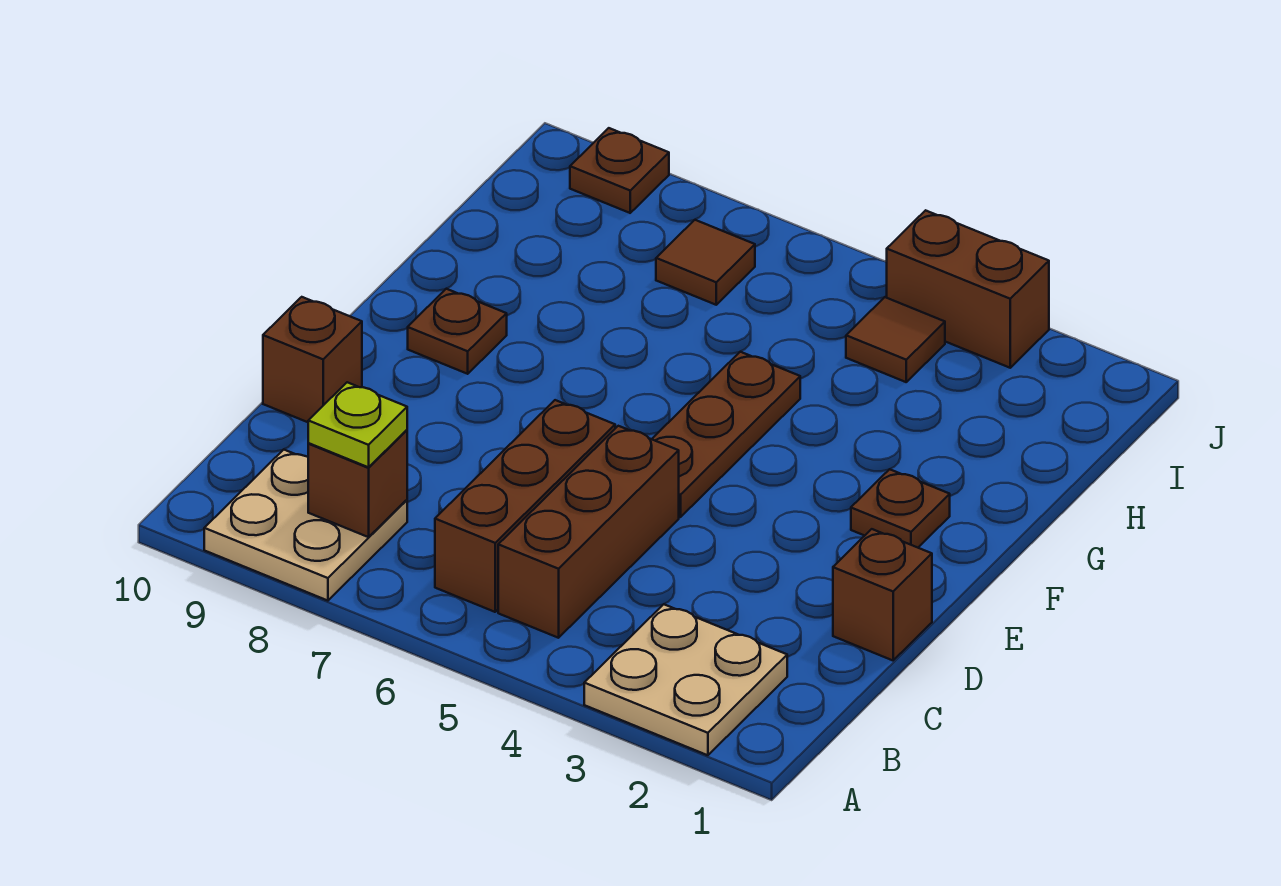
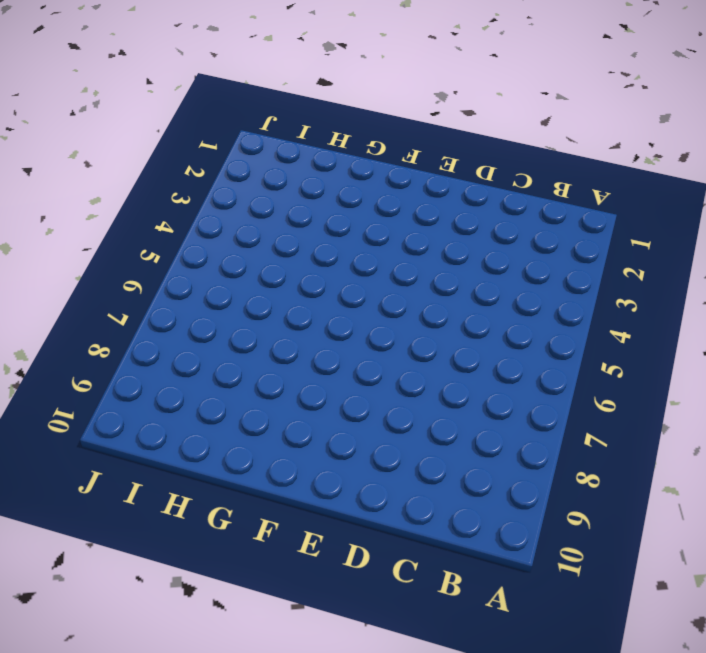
none -> tan 2x2 plate [584,604,787,755]
none -> tan 2x2 plate [204,450,407,601]
none -> brown 1x3 brick [498,426,679,638]

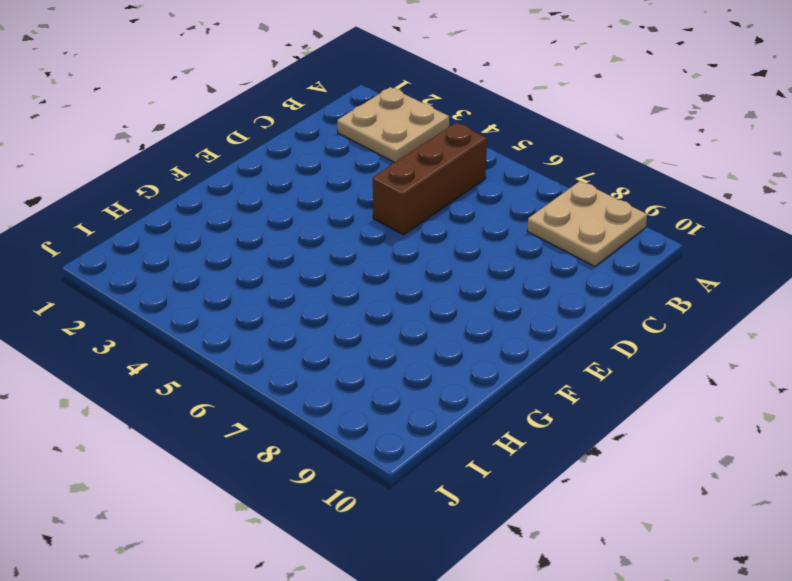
none -> brown 1x3 brick [435,400,615,612]
none -> brown 1x1 brick [833,529,932,660]
none -> brown 1x1 brick [263,297,362,422]

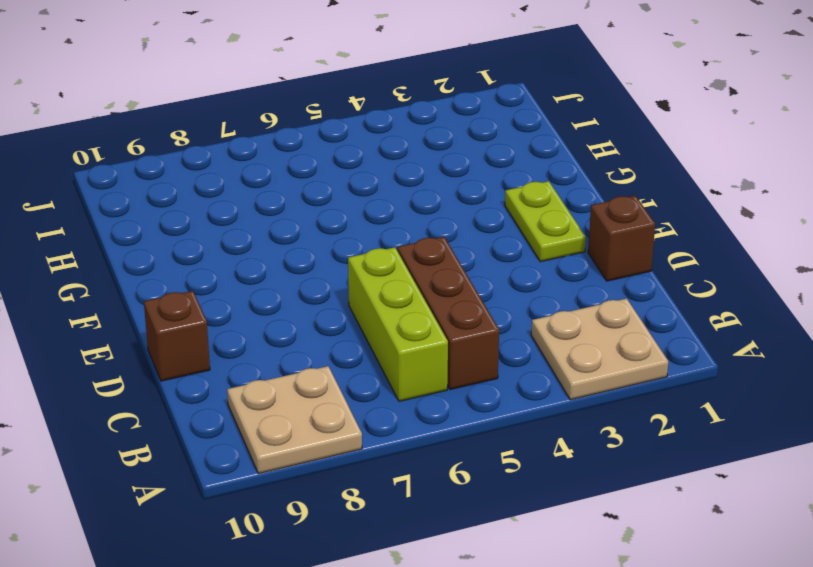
lime 1x3 brick [348,247,448,401] -> brown 1x3 brick [435,400,615,612]
lime 1x2 plate [505,181,586,262] -> brown 1x1 plate [851,469,950,548]
none -> brown 1x3 plate [652,352,800,517]
none -> brown 1x1 plate [408,289,507,374]
none -> brown 1x1 tile [846,297,945,382]

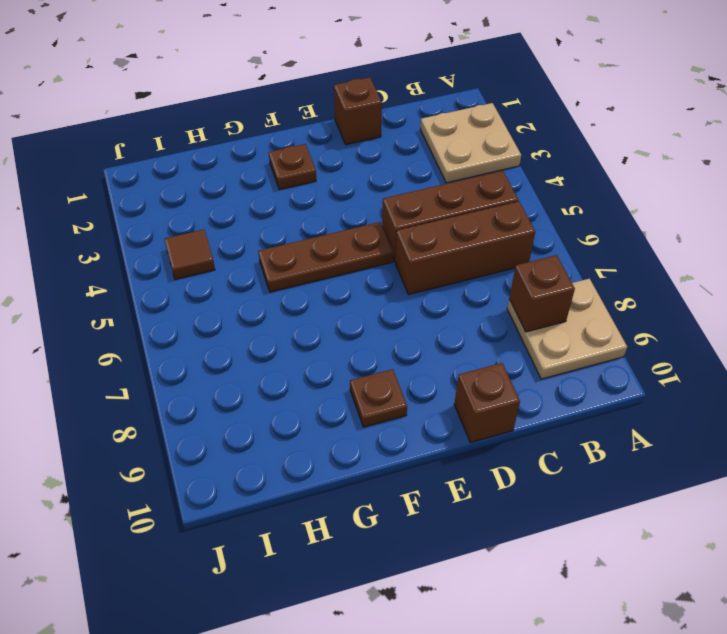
none -> brown 1x1 tile [656,220,755,305]
none -> brown 1x2 brick [887,210,1049,368]
none -> brown 1x1 plate [570,128,669,213]

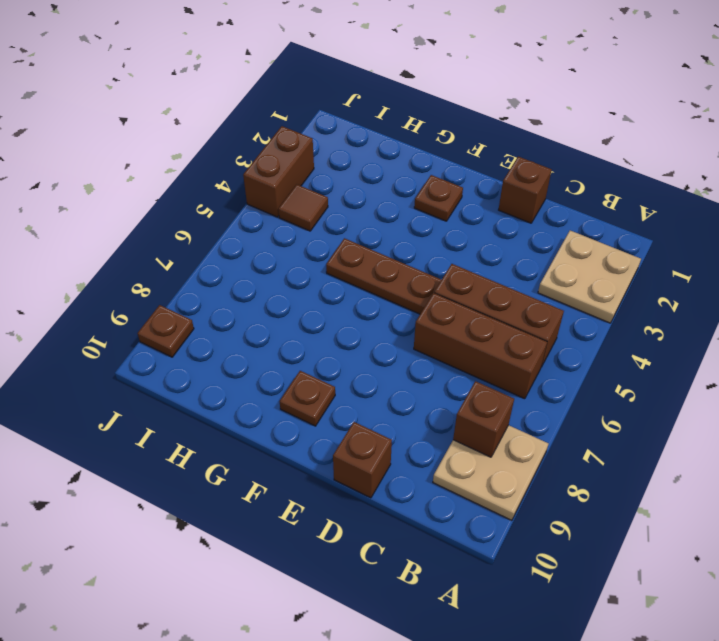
none -> brown 1x1 tile [656,220,755,305]
none -> lime 1x1 plate [308,382,407,467]

